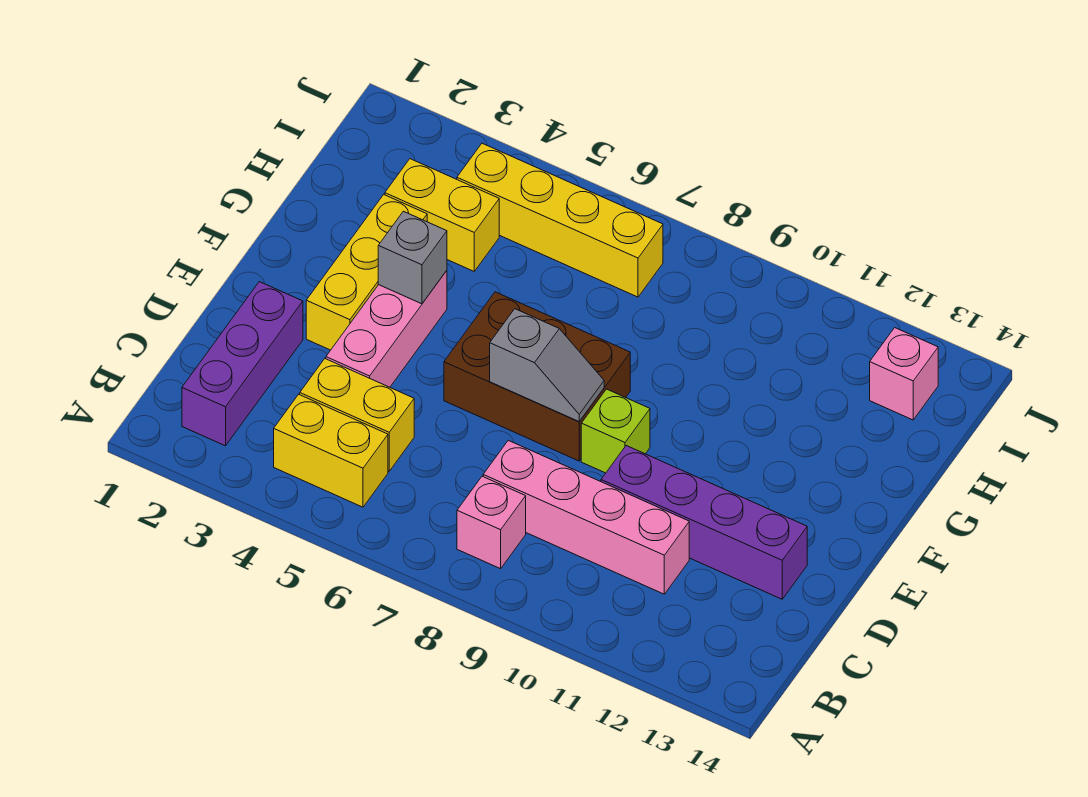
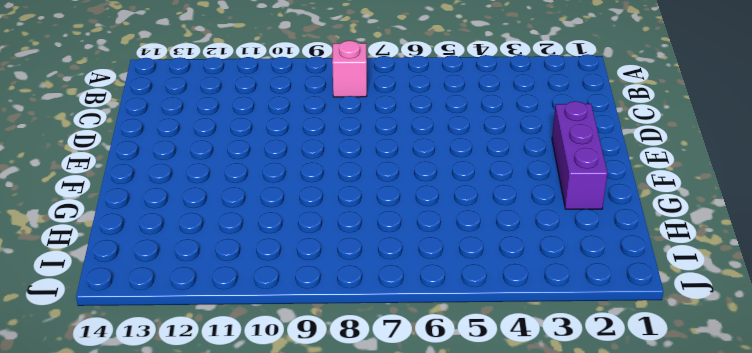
purple 1x3 brick [552,101,608,209] -> purple 1x3 brick moved to [182,282,303,446]
none -> yellow 1x2 brick [274,394,388,507]
none -> yellow 1x2 brick [300,359,414,471]
none -> pink 1x4 brick [483,440,689,594]

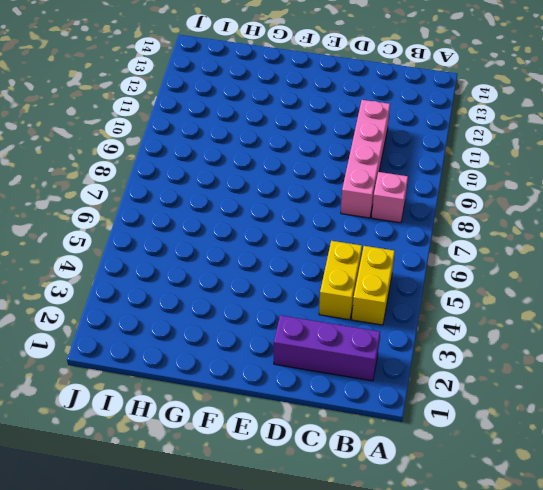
none -> pink 1x3 brick [326,271,447,387]
none -> purple 1x4 brick [601,446,807,599]
none -> yellow 1x3 brick [306,195,427,350]

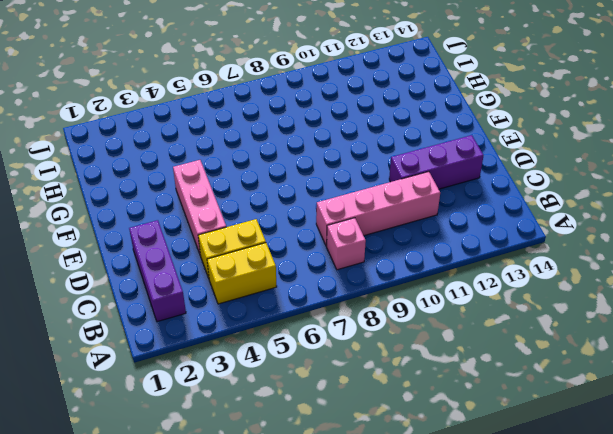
purple 1x3 brick [389,135,484,189] -> purple 1x4 brick [601,446,807,599]
none -> yellow 1x3 brick [306,195,427,350]
none -> brown 2x3 brick [444,292,630,461]
none -> lime 1x1 brick [581,389,650,473]

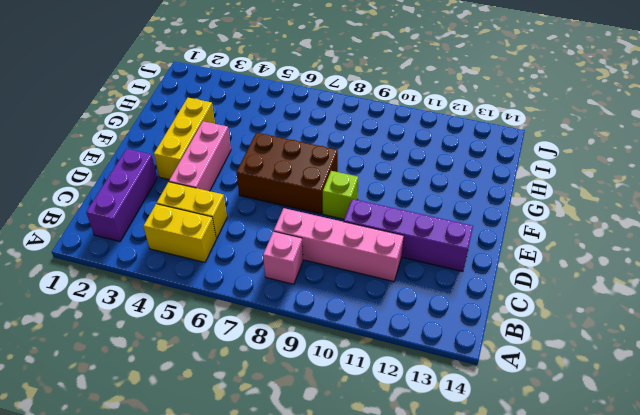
none -> yellow 1x2 brick [385,159,499,271]
none -> yellow 1x4 brick [457,143,663,297]
none -> pink 1x1 brick [870,328,938,420]

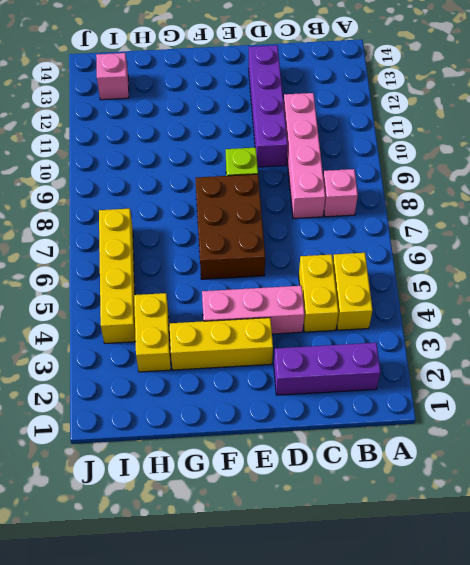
none -> grey 1x2 slope [490,309,604,421]
none -> grey 1x1 brick [378,211,447,304]

